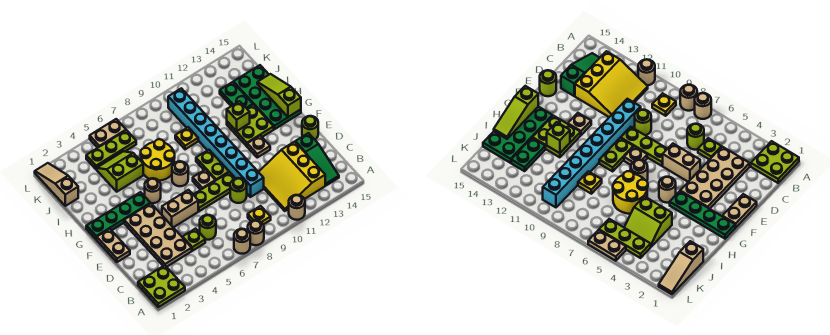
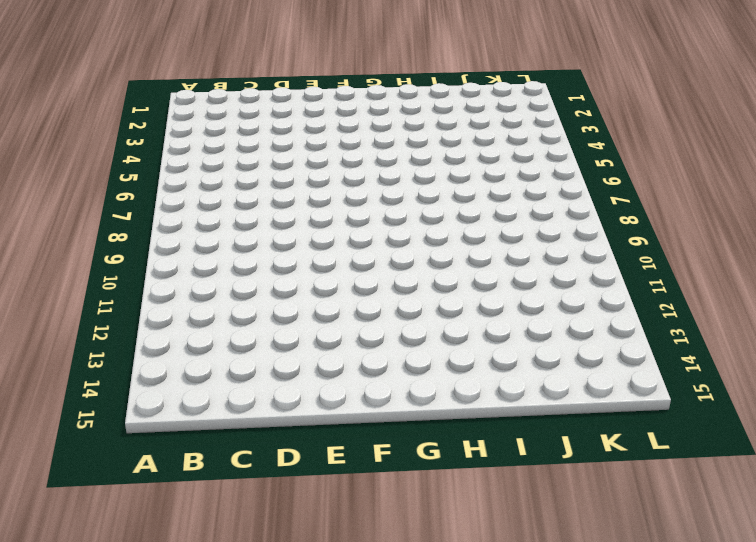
none -> lime 2x2 plate [138,265,185,307]
none -> tan 1x1 round brick [234,229,250,254]
none -> tan 1x1 round brick [248,220,264,245]
none -> tan 1x1 round brick [289,195,305,220]

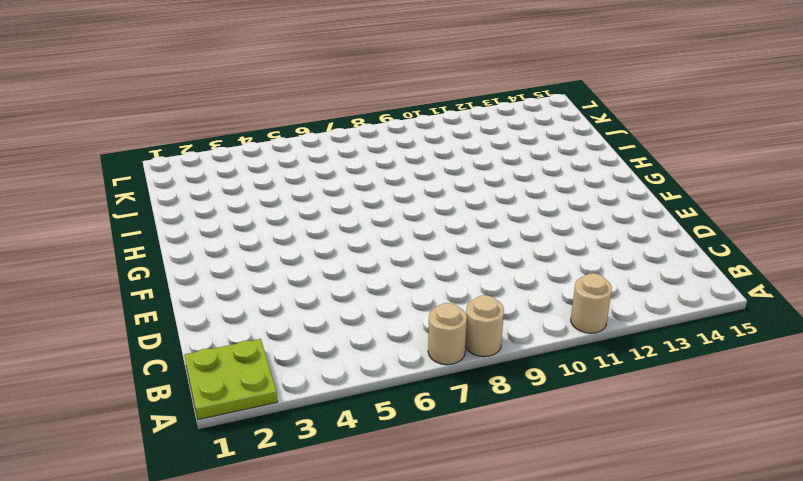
none -> yellow 1x1 plate [248,206,271,225]
none -> yellow 3x3 slope [259,142,325,211]
none -> green 1x3 slope [295,133,339,185]
none -> tan 2x4 plate [124,203,192,267]

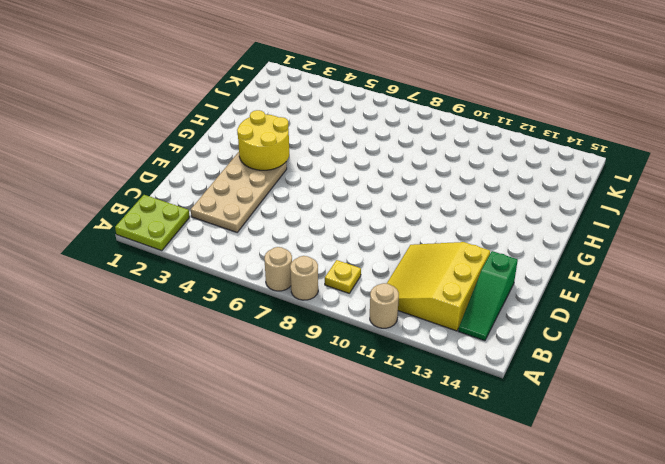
yellow 2x2 round brick [237,110,289,170] -> yellow 2x2 round brick moved to [141,139,175,181]
none -> lime 1x1 plate [183,229,205,251]
none -> lime 1x1 round brick [200,215,216,240]
none -> lime 1x1 round brick [230,178,247,203]
none -> cyan 1x8 brick [168,88,264,197]

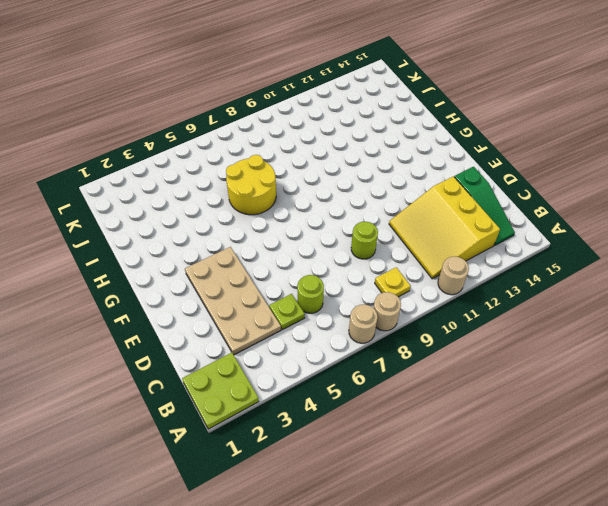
none -> cyan 1x8 brick [168,88,264,197]
none -> tan 1x2 plate [97,229,130,262]
none -> tan 1x2 brick [162,190,198,227]
none -> lime 1x3 plate [193,172,235,211]

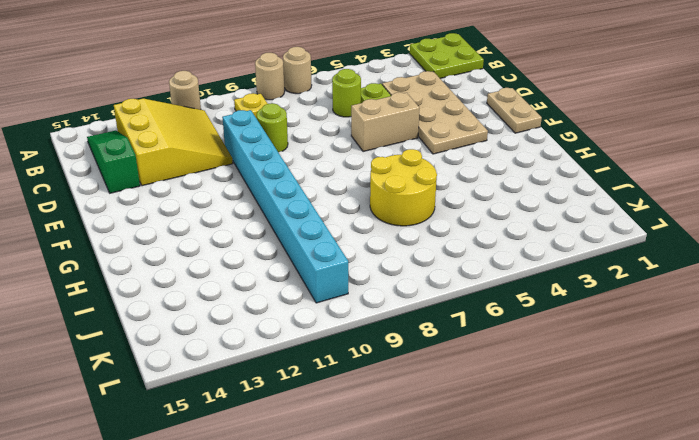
none -> lime 1x3 plate [193,172,235,211]
none -> lime 1x1 round brick [302,116,318,140]
none -> tan 1x1 plate [193,169,215,190]
none -> lime 1x2 plate [196,150,229,181]

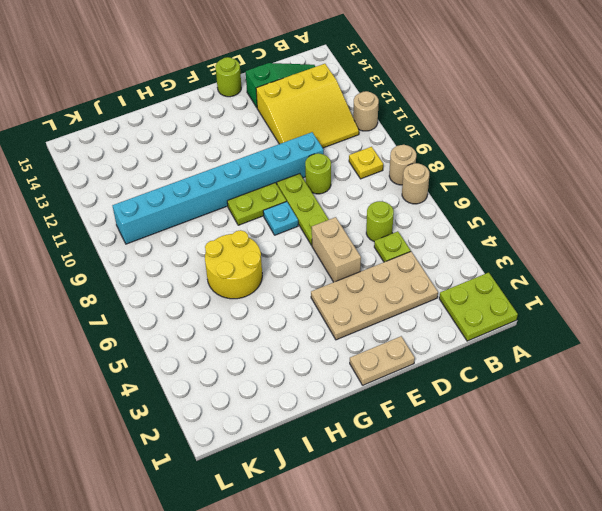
cyan 1x1 plate [263,201,298,235] -> tan 1x1 plate [193,169,215,190]
none -> tan 1x1 plate [247,135,270,157]
none -> green 1x4 plate [86,192,150,240]
none -> tan 1x1 round brick [145,178,161,203]
none -> tan 1x1 round brick [172,161,188,186]

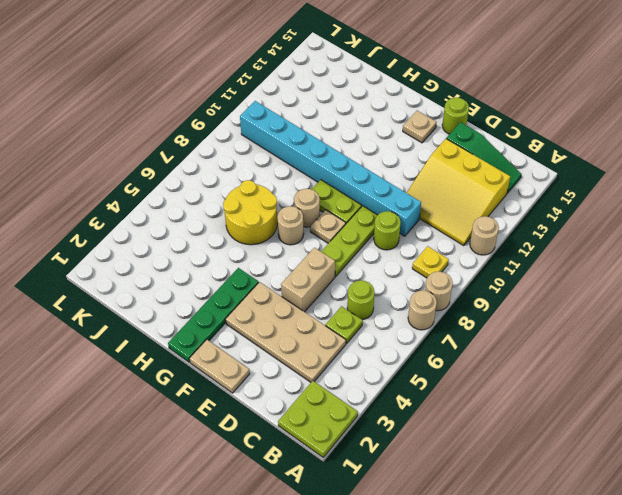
tan 1x1 plate [403,111,437,143] -> tan 1x1 plate moved to [247,135,270,157]
tan 1x1 round brick [294,189,320,227] -> tan 1x1 round brick moved to [145,178,161,203]
none -> lime 2x2 plate [227,104,274,146]
none -> green 2x4 plate [233,65,301,129]
none -> lime 2x2 slope [97,151,143,192]
none -> yellow 1x1 plate [175,127,198,149]

